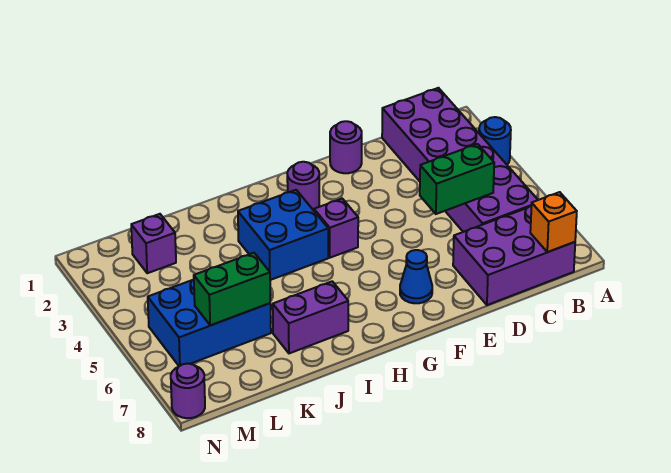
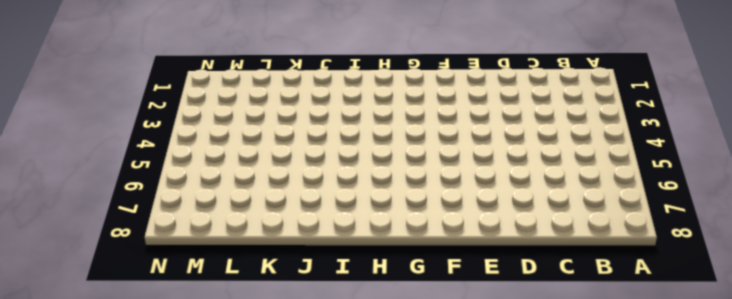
none -> blue 1x1 round brick [479,117,511,164]
none -> purple 2x6 brick [382,88,538,232]
none -> purple 2x3 brick [453,206,575,305]

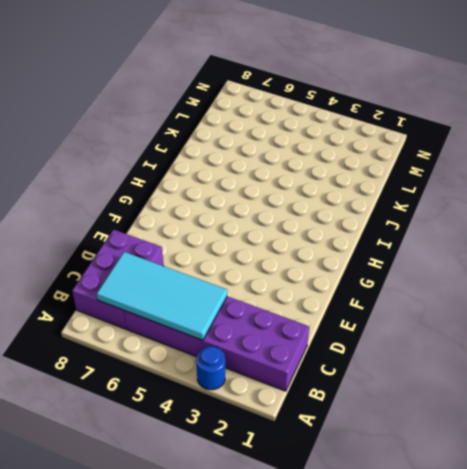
cyan 2x4 tile [97,252,227,340] -> green 1x2 brick [420,144,494,214]
none -> purple 1x1 round brick [330,121,362,173]
none -> blue 1x1 cone [400,250,432,303]
none -> purple 1x1 round brick [287,162,319,210]

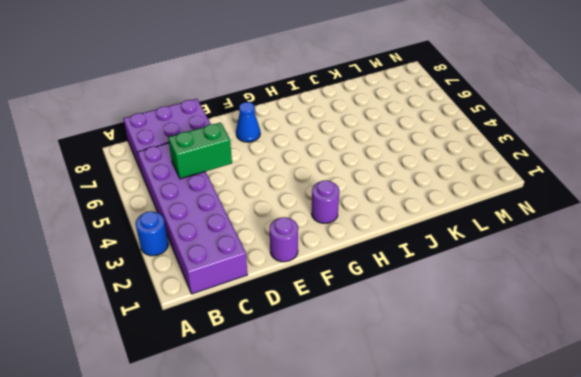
none -> purple 1x1 brick [314,199,358,258]
none -> blue 2x2 brick [238,190,328,280]
none -> purple 1x2 brick [273,281,348,353]

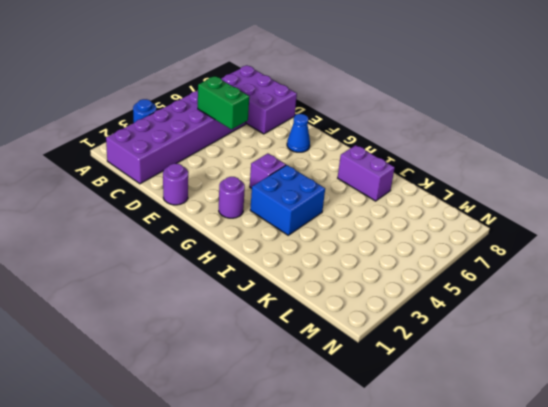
none -> blue 2x3 brick [148,279,271,366]
none -> purple 1x1 brick [131,214,176,273]
none -> purple 1x1 round brick [171,364,205,418]

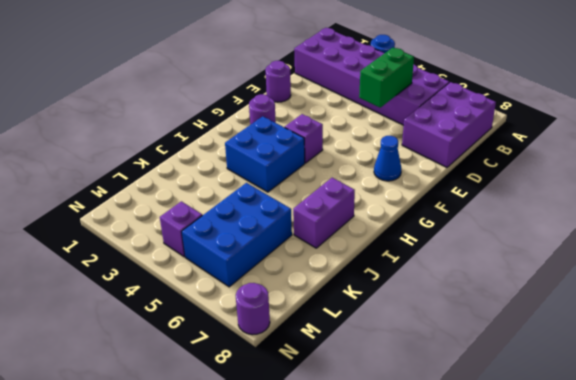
purple 1x1 brick [160,201,202,257] -> purple 1x1 brick moved to [131,214,176,273]
none -> orange 1x1 brick [530,192,577,252]
none -> green 1x2 brick [194,253,270,325]

